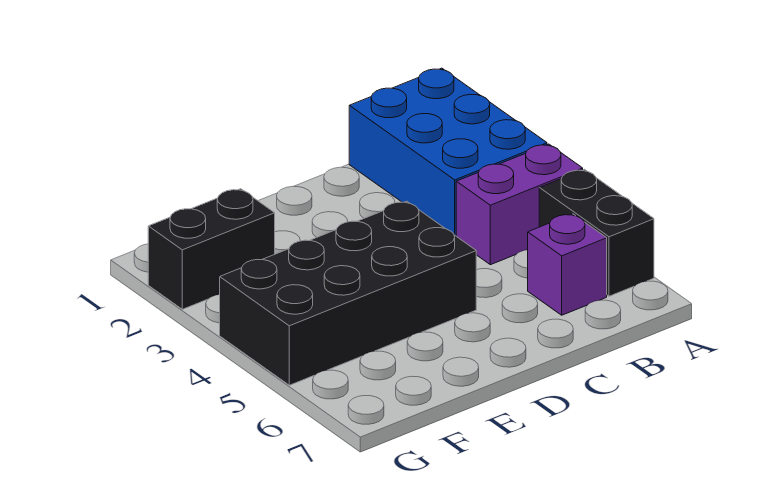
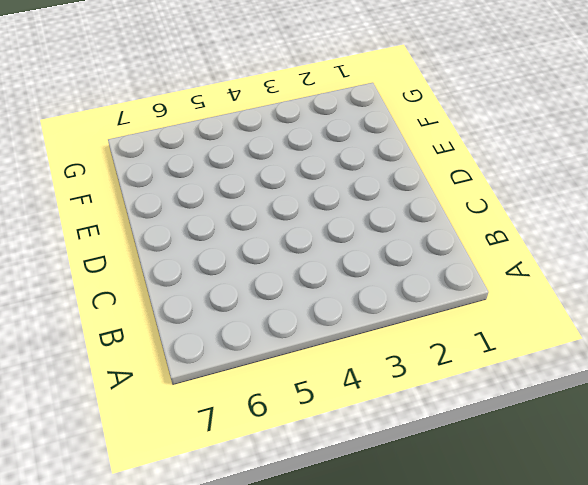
none -> blue 2x3 brick [349,68,547,236]
none -> purple 1x2 brick [456,144,583,265]

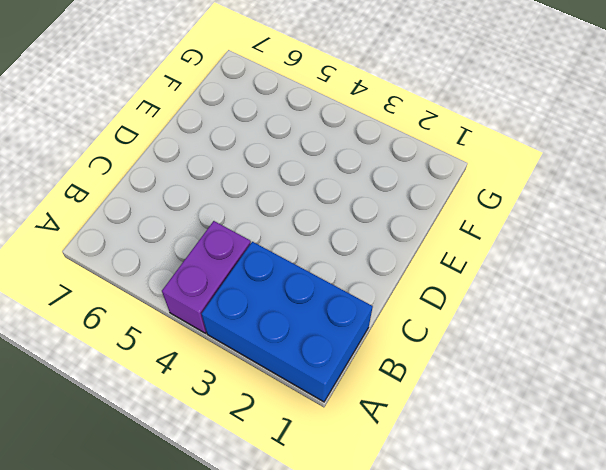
none -> black 1x2 brick [539,169,654,296]
none -> purple 1x1 brick [528,214,607,315]

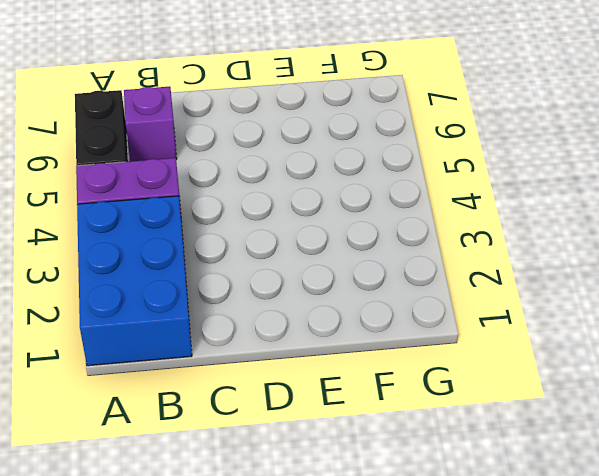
none -> black 2x4 brick [220,201,476,385]
none -> black 1x2 brick [148,189,275,309]

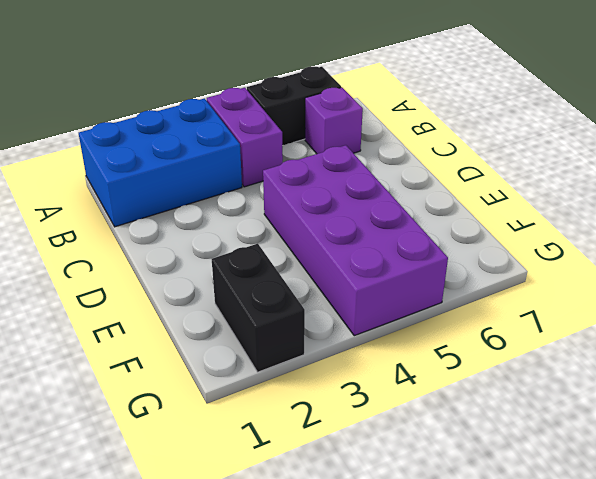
purple 2x4 brick [263,145,448,336] -> black 2x4 brick [220,201,476,385]

